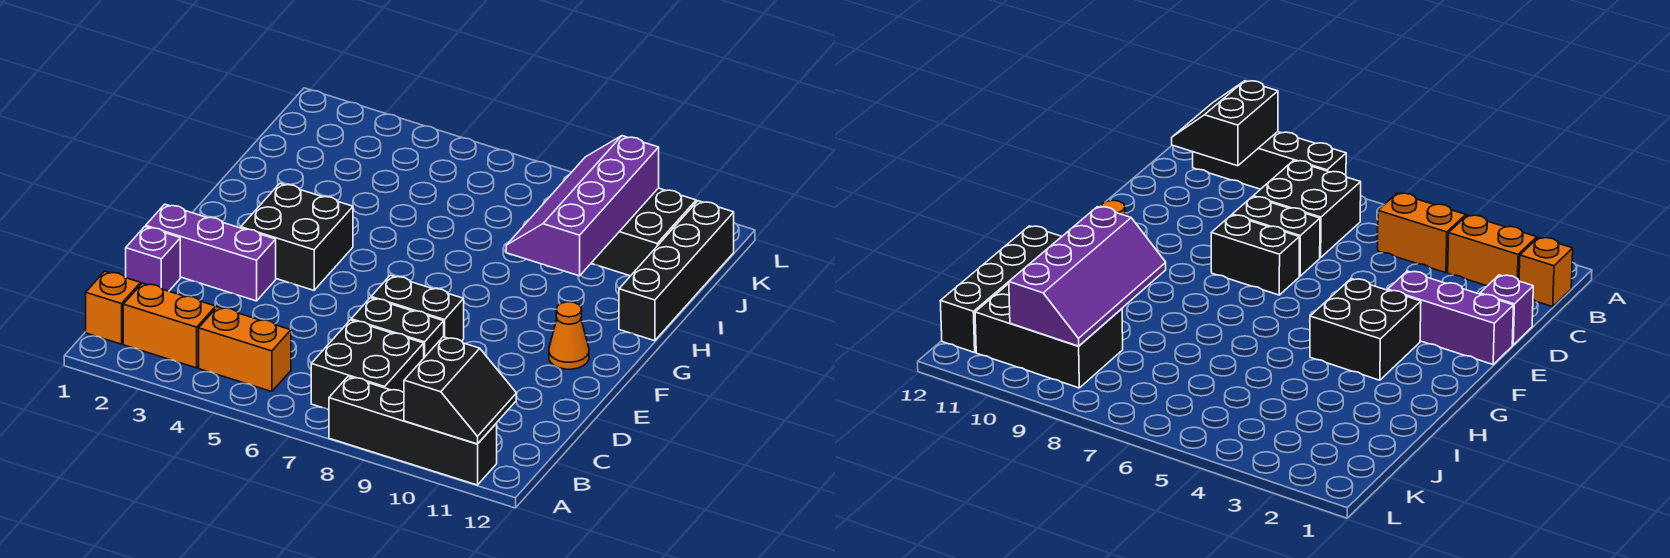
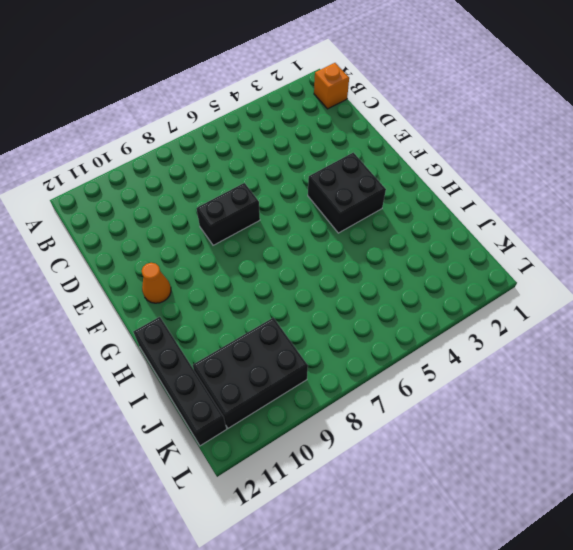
none -> black 1x4 brick [329,377,497,485]
none -> orange 1x2 brick [123,283,216,368]
none -> orange 1x2 brick [199,307,291,392]

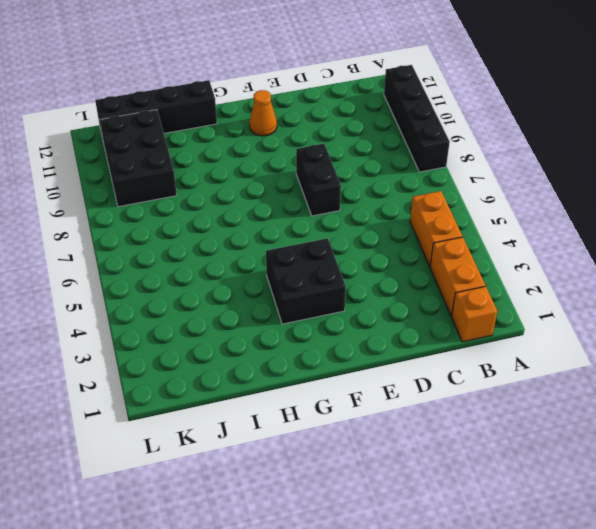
none -> black 2x2 brick [311,320,424,410]
none -> purple 1x1 brick [126,227,180,291]
none -> black 1x2 brick [351,298,444,357]

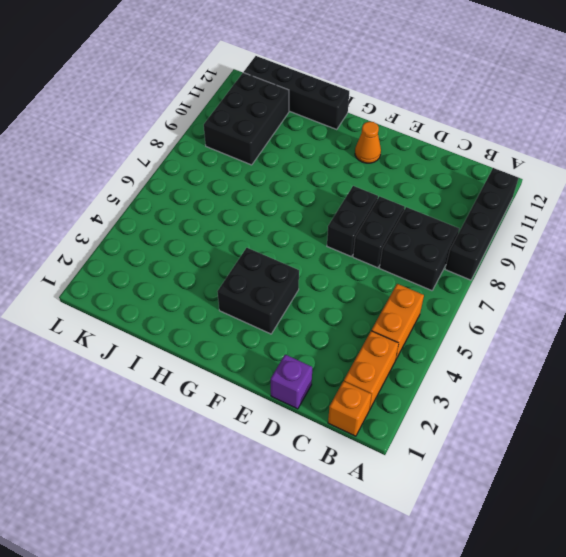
none -> purple 1x3 brick [146,204,276,301]
none -> black 2x2 slope [404,337,516,444]
none -> purple 2x4 slope [506,136,659,276]

